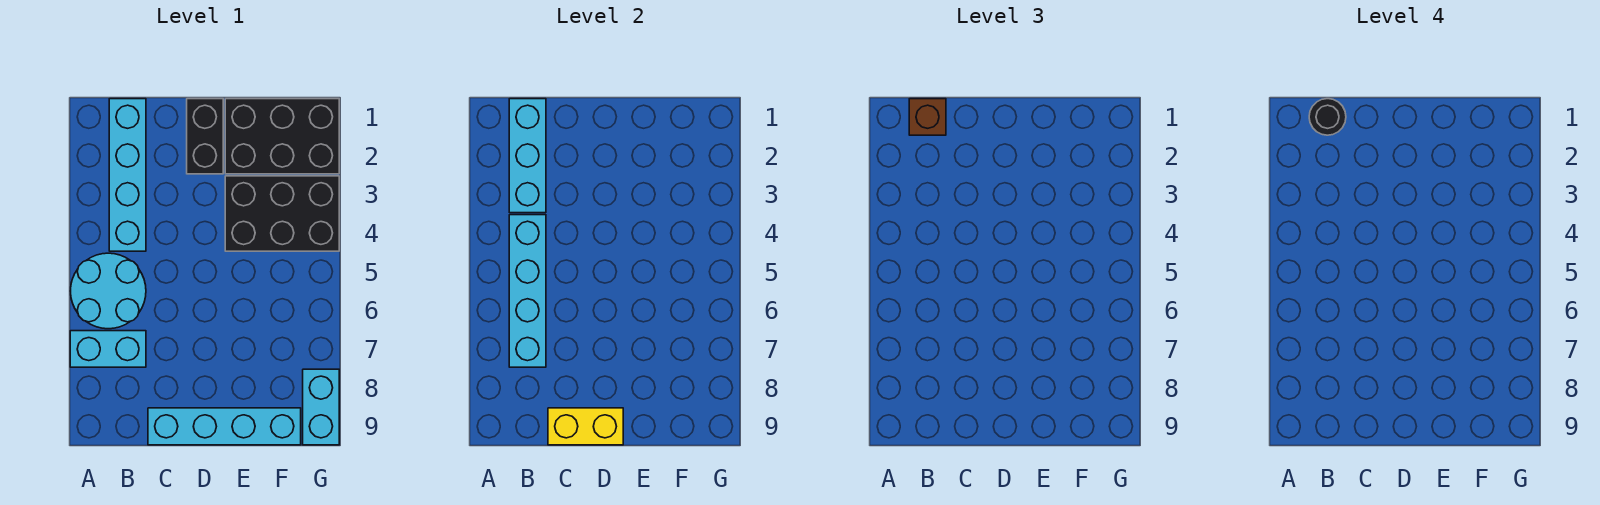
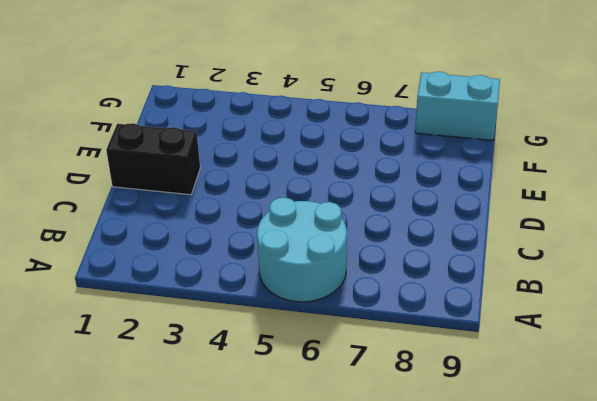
none -> cyan 1x2 brick [70,331,146,367]
none -> cyan 1x4 brick [109,99,146,251]
none -> cyan 1x4 brick [148,408,301,445]

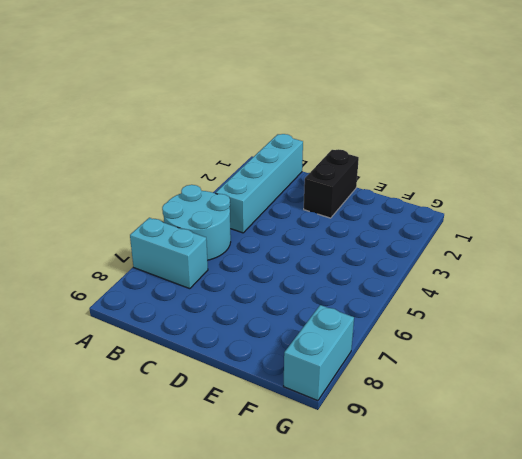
none -> cyan 1x4 brick [148,408,301,445]
none -> black 2x3 brick [225,99,339,174]
none -> black 2x3 brick [225,176,339,251]

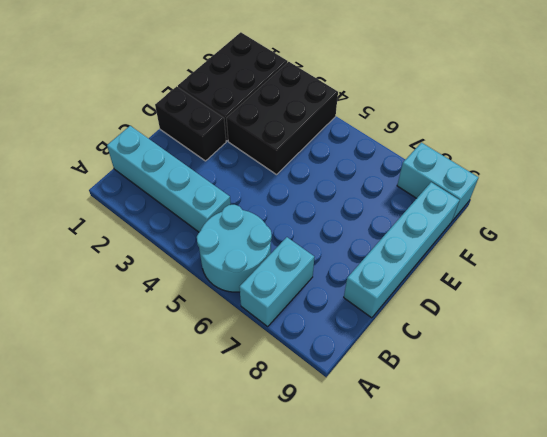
none -> cyan 1x3 brick [509,99,546,213]
none -> cyan 1x4 brick [509,215,546,367]
none -> yellow 1x2 brick [548,408,623,445]

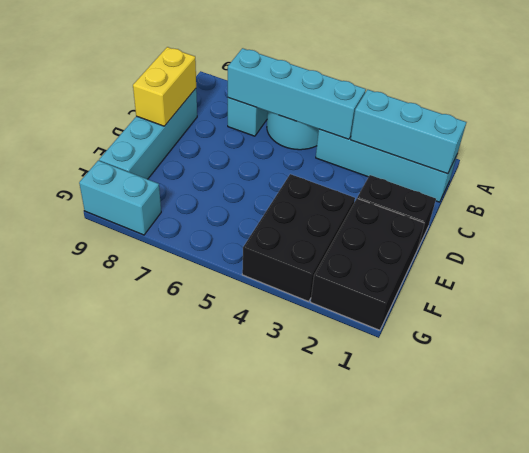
none -> brown 1x1 brick [909,99,946,135]
none -> black 1x1 round brick [1309,99,1346,135]

